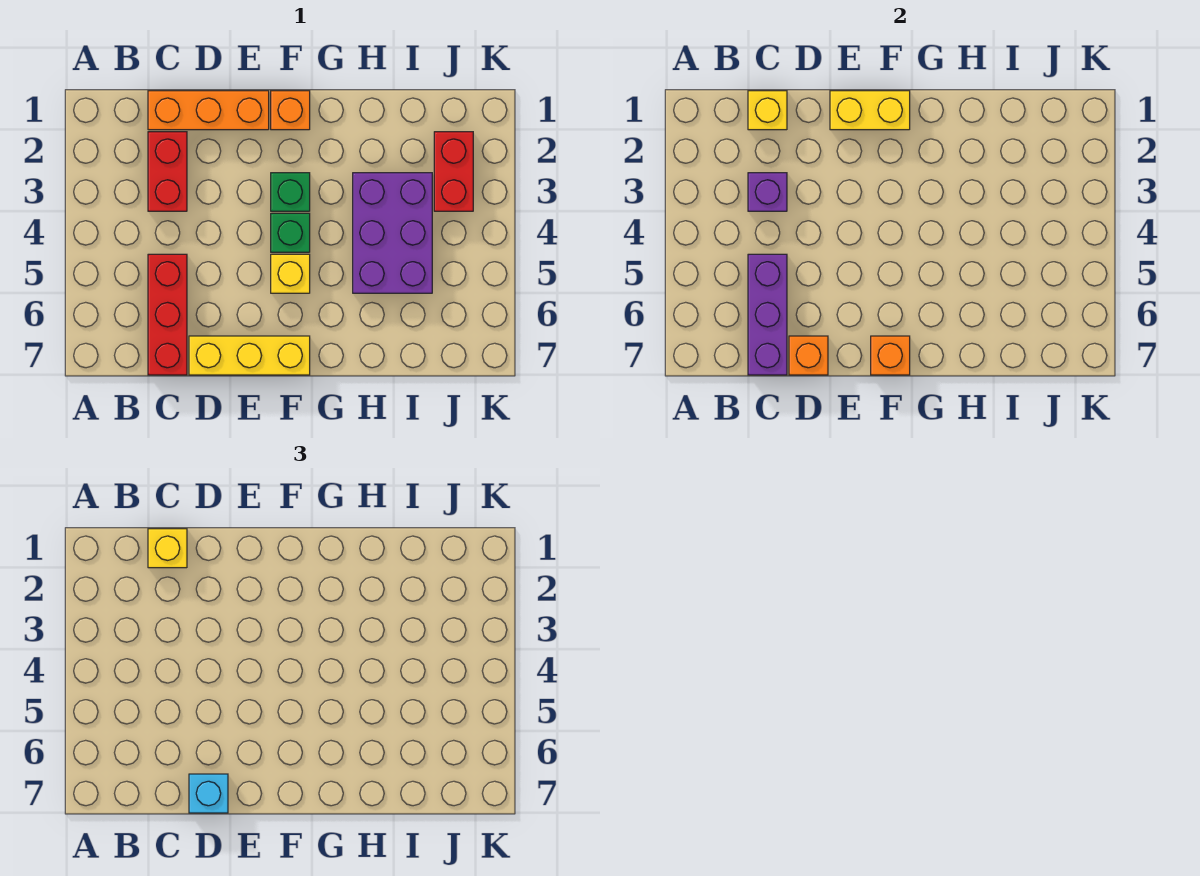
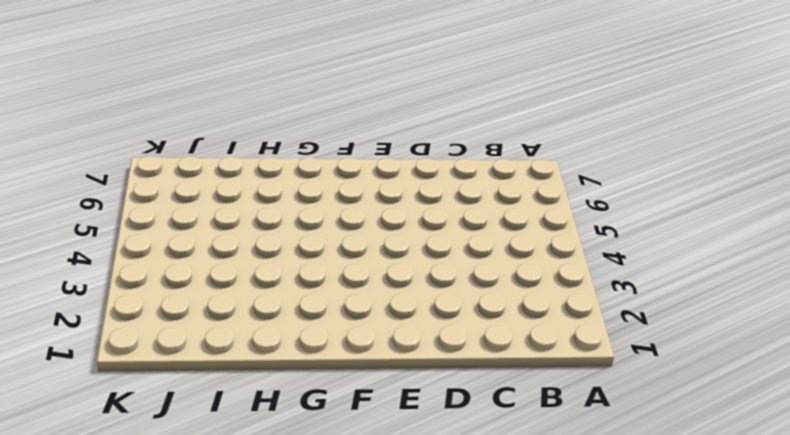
none -> orange 1x3 brick [148,91,269,130]
none -> red 1x2 brick [148,132,187,211]
none -> red 1x3 brick [148,254,187,375]

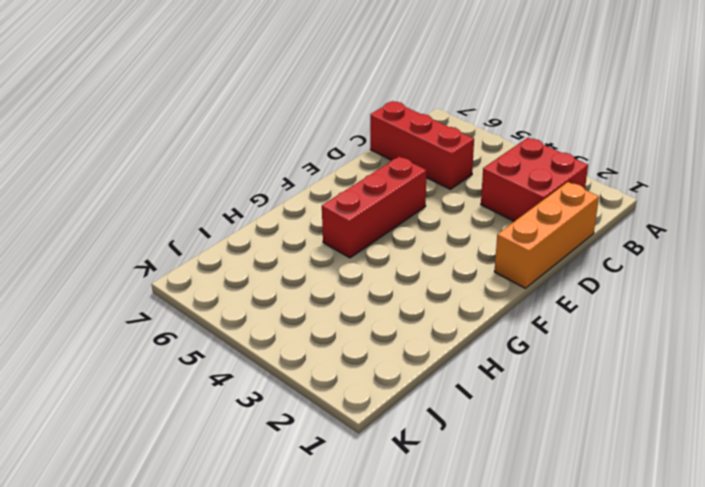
red 2x2 brick [481,138,588,221] -> red 1x2 brick [148,132,187,211]
red 1x3 brick [322,157,427,258] -> yellow 1x1 brick [271,254,310,293]
none -> yellow 1x3 brick [189,336,310,375]
none -> orange 1x1 brick [271,91,310,130]
none -> green 1x1 brick [271,173,310,211]

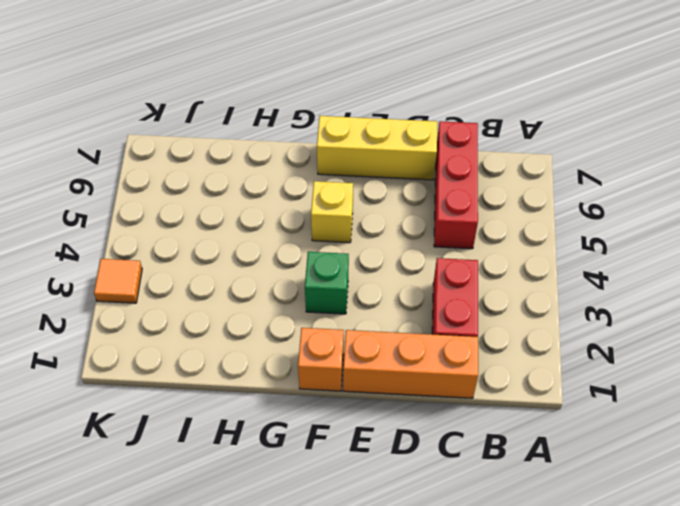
orange 1x1 tile [94,259,142,303] -> none
none -> green 1x1 brick [271,213,310,252]
none -> purple 2x3 brick [353,173,432,293]
none -> red 1x2 brick [434,132,473,211]

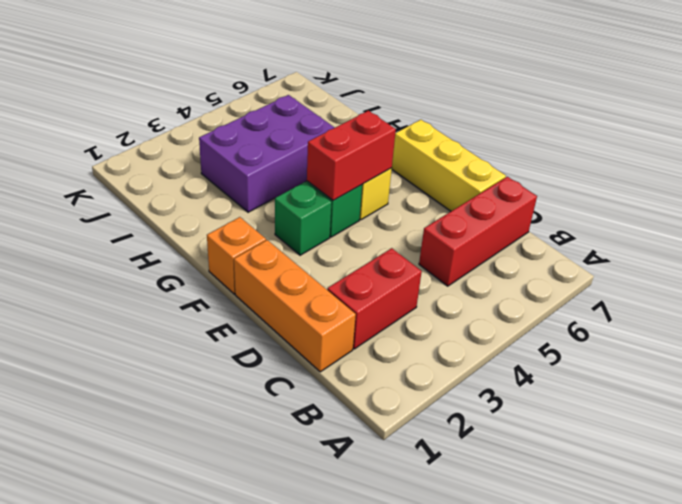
red 1x2 brick [307,111,396,200] -> red 1x2 brick moved to [434,132,473,211]
none -> yellow 1x1 brick [748,91,787,130]
none -> purple 1x1 brick [748,173,787,211]
none -> purple 1x3 brick [748,254,787,375]

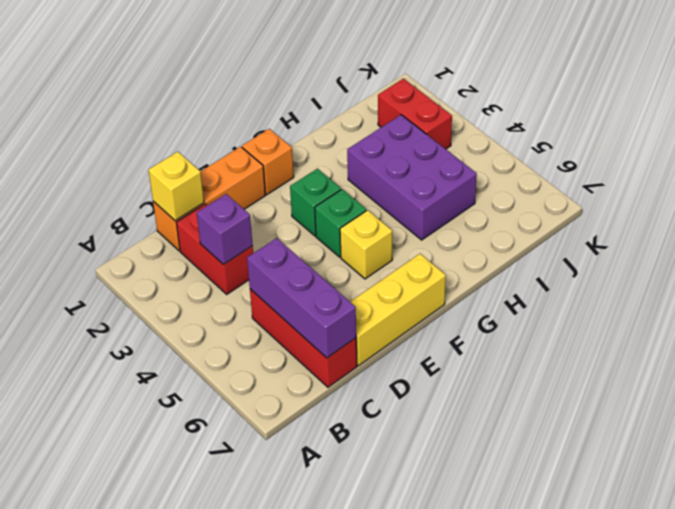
none -> orange 1x1 brick [789,336,828,375]
none -> yellow 1x2 brick [830,91,910,130]
none -> orange 1x1 brick [871,336,910,375]

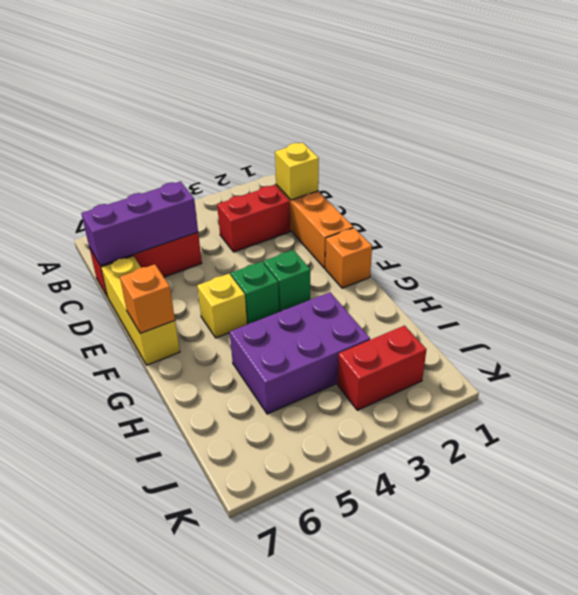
none -> purple 1x1 brick [748,173,787,211]
none -> orange 1x1 brick [789,336,828,375]
none -> yellow 1x2 brick [830,91,910,130]

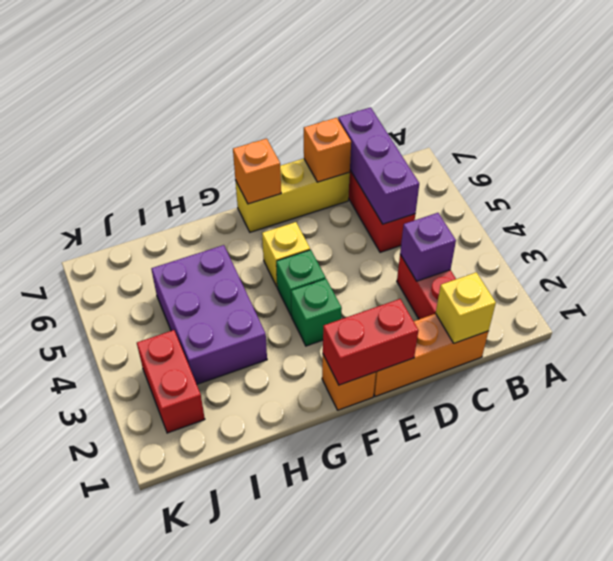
red 1x2 brick [323,299,419,385] -> yellow 1x2 brick [830,91,910,130]
none -> yellow 1x1 brick [148,529,187,568]
none -> cyan 1x1 brick [189,774,228,813]

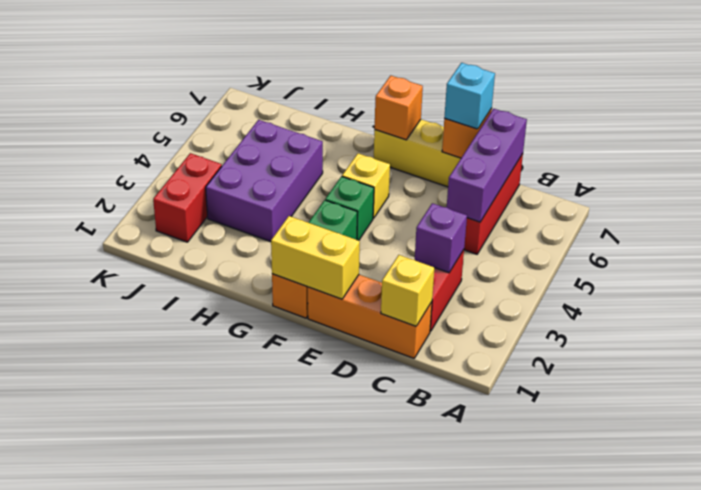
none -> yellow 1x1 brick [148,529,187,568]

